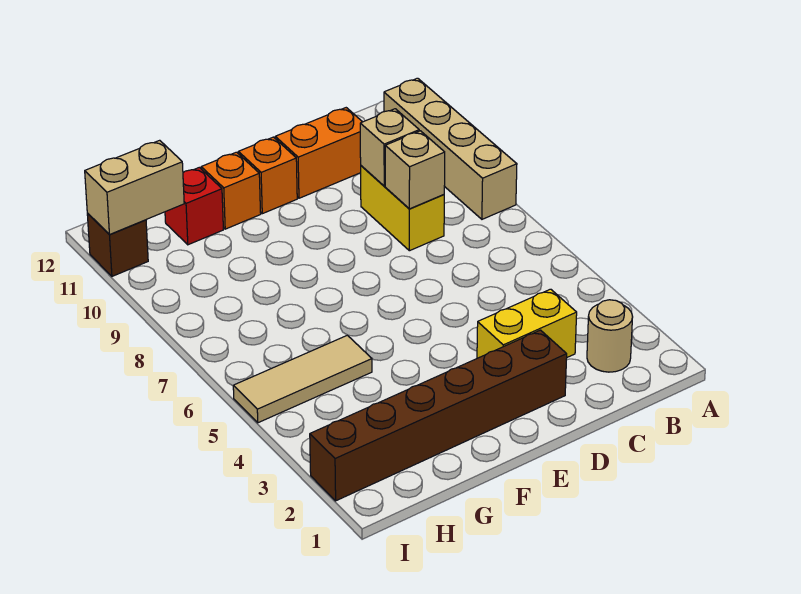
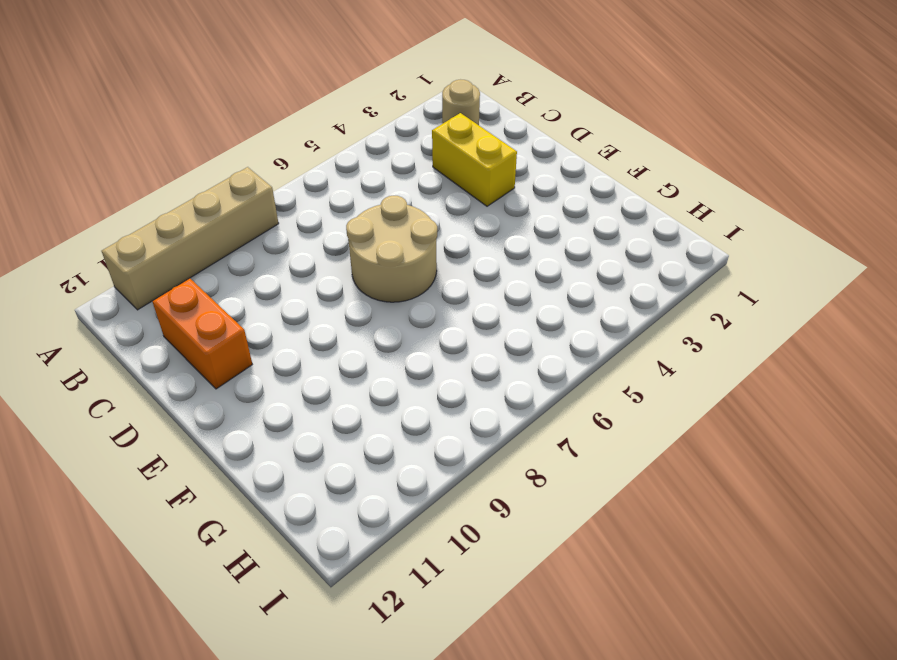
tan 2x2 round brick [346,196,437,302] -> none
none -> yellow 1x2 brick [361,166,444,251]
none -> brown 1x6 brick [310,330,567,501]
none -> orange 1x1 brick [238,137,297,214]

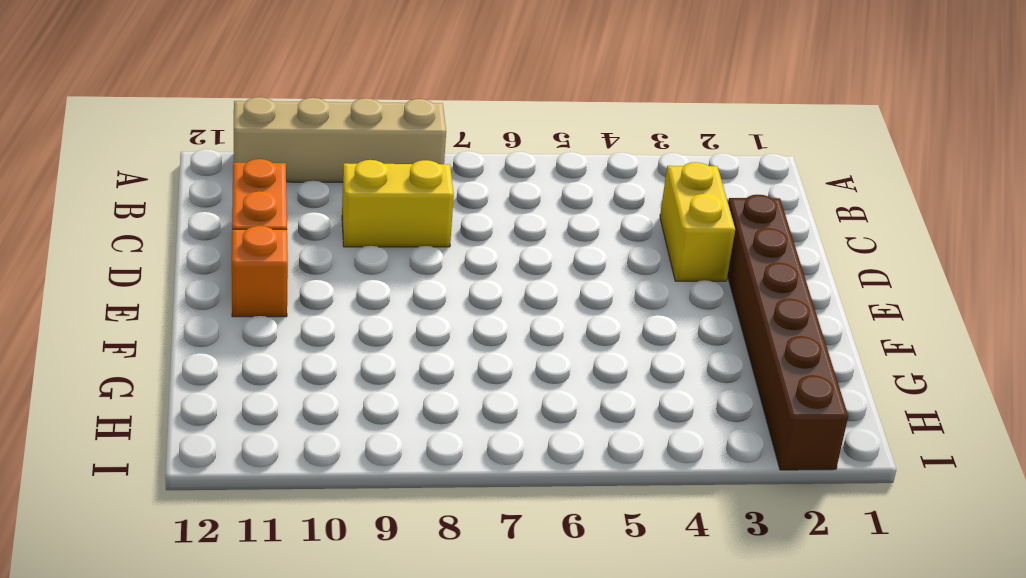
none -> tan 1x1 round brick [587,300,633,372]
none -> orange 1x1 brick [201,152,261,229]
none -> tan 1x3 tile [233,335,372,423]

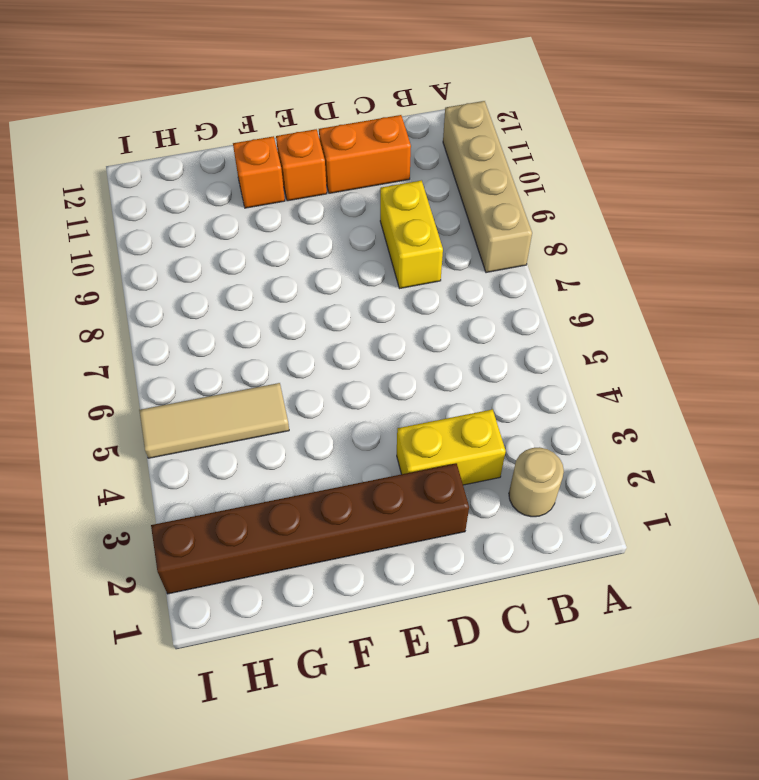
none -> red 1x1 brick [165,167,223,245]
none -> brown 1x1 brick [87,213,148,276]
none -> tan 1x1 brick [385,131,445,209]

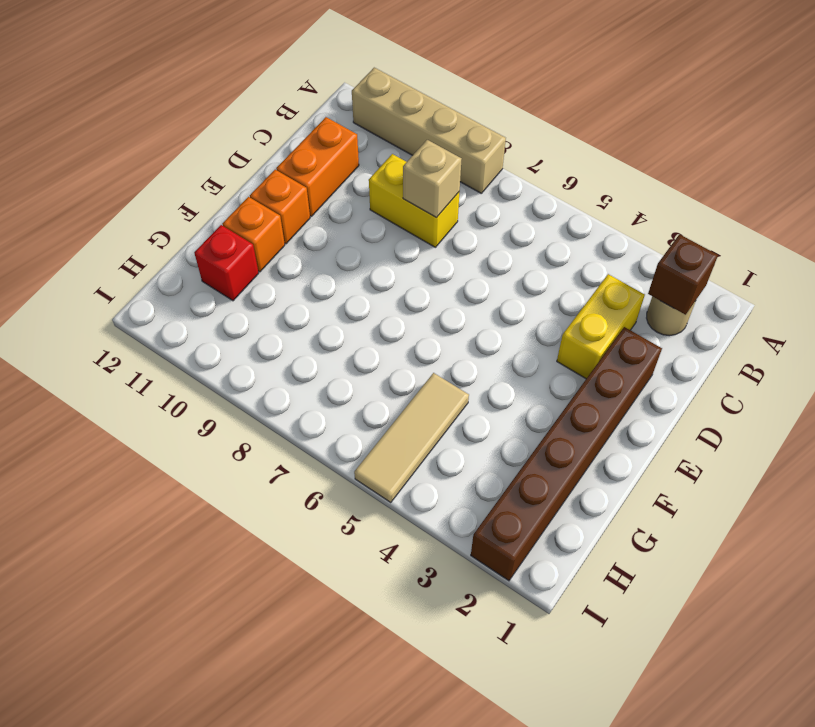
brown 1x1 brick [648,234,718,315] -> brown 1x1 brick moved to [87,213,148,276]
none -> tan 1x1 brick [360,109,419,186]
none -> tan 1x2 brick [85,140,184,235]

